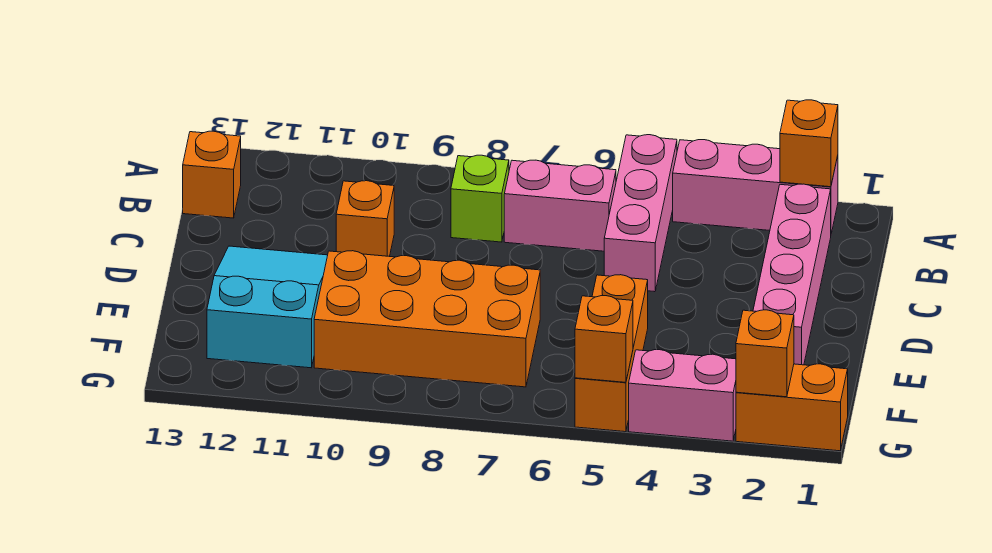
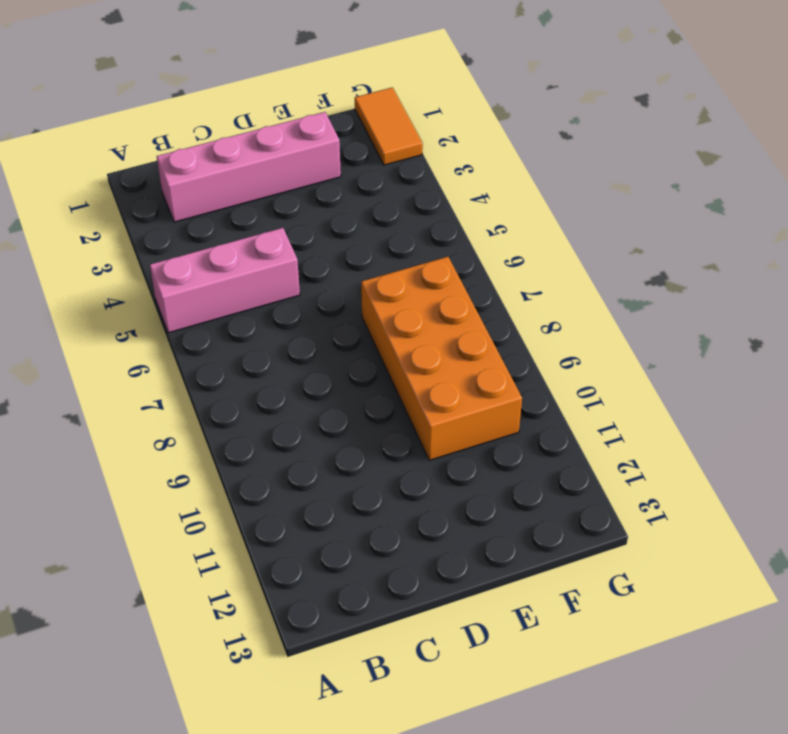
orange 1x2 tile [355,87,423,165] -> orange 1x2 brick [736,364,848,451]
none -> pink 1x3 brick [673,140,838,234]
none -> pink 1x2 brick [504,160,616,251]
none -> lime 1x1 brick [451,155,509,242]

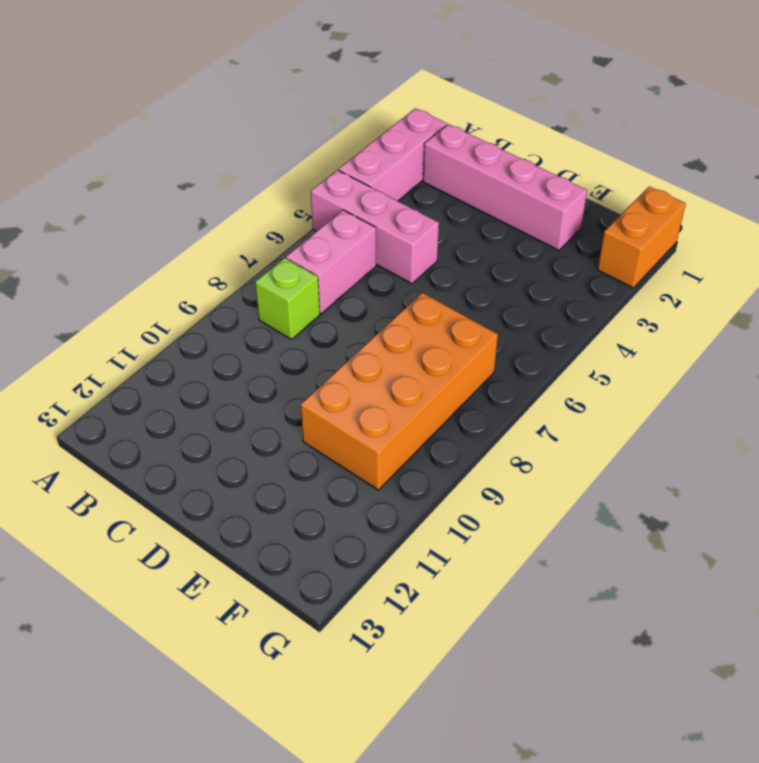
none -> orange 1x1 brick [183,131,241,218]
none -> orange 1x1 brick [336,181,394,256]
none -> cyan 2x3 slope [207,246,328,368]

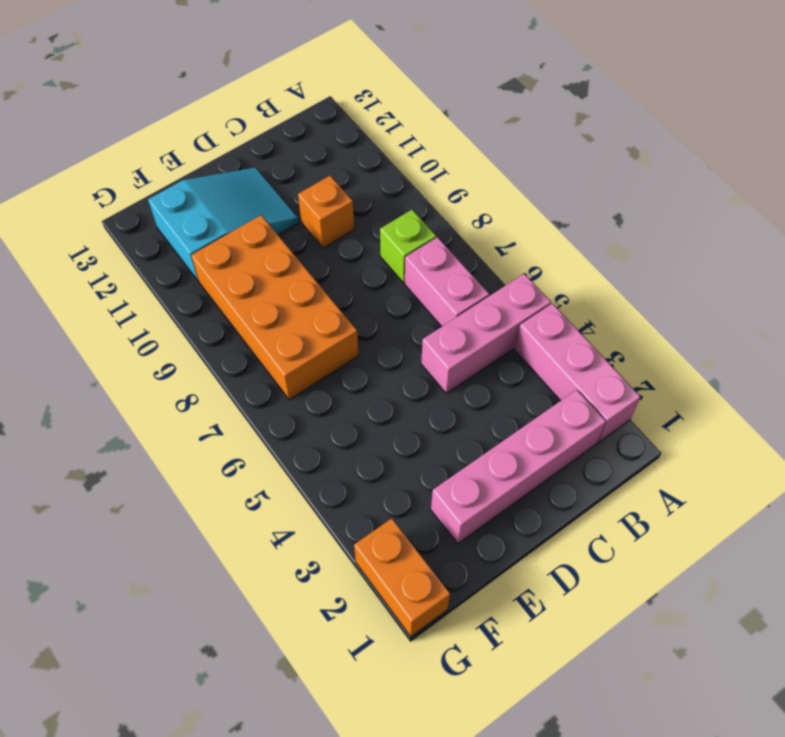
none -> orange 1x1 brick [183,131,241,218]
none -> orange 1x3 brick [575,275,648,432]
none -> pink 1x2 brick [629,350,736,441]

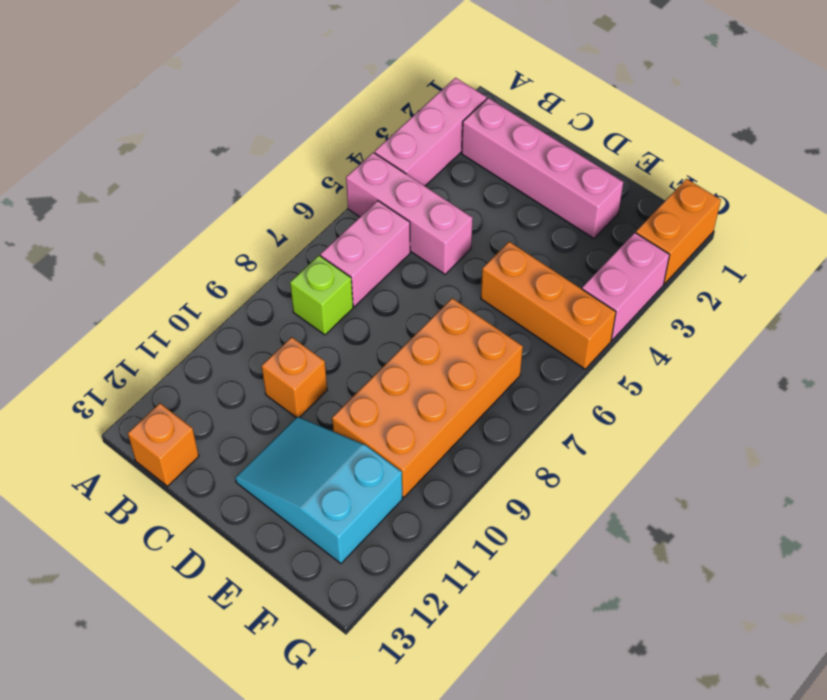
none -> orange 1x1 brick [780,100,838,187]
none -> orange 1x1 brick [736,310,794,397]
none -> orange 1x1 brick [575,296,633,382]

